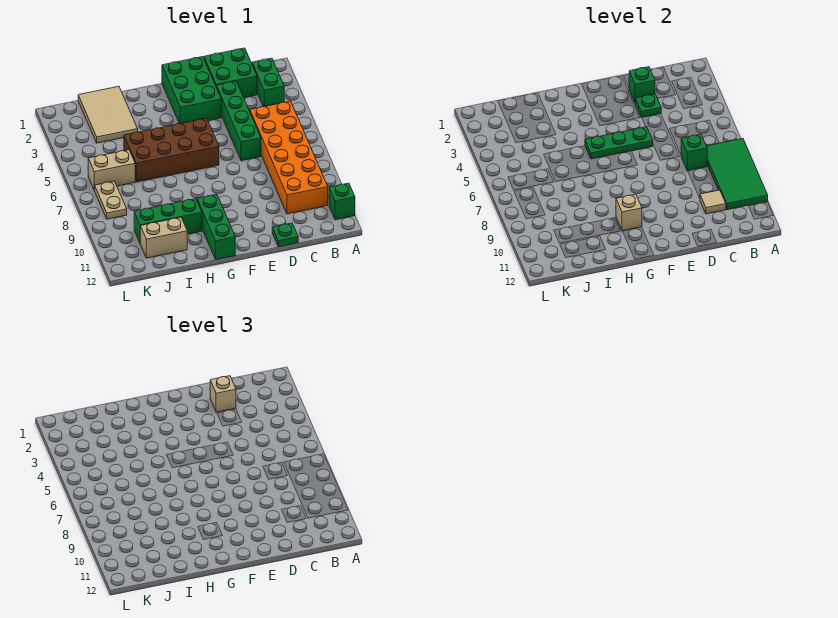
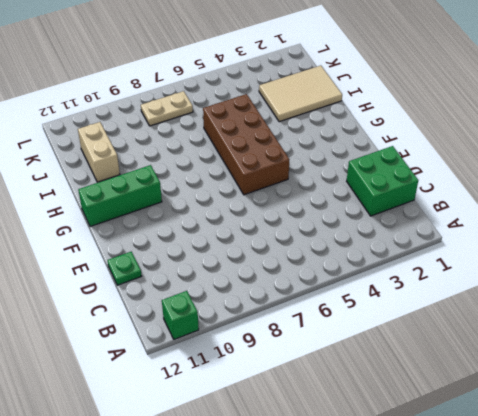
none -> green 1x2 brick [252,58,284,107]
none -> orange 2x6 brick [250,101,328,214]
none -> green 1x4 brick [216,81,261,161]

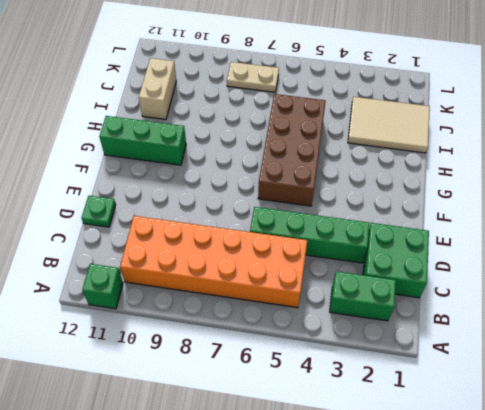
none -> green 2x3 brick [162,57,221,124]
none -> green 1x3 brick [134,199,202,242]
none -> tan 1x2 brick [88,150,135,190]

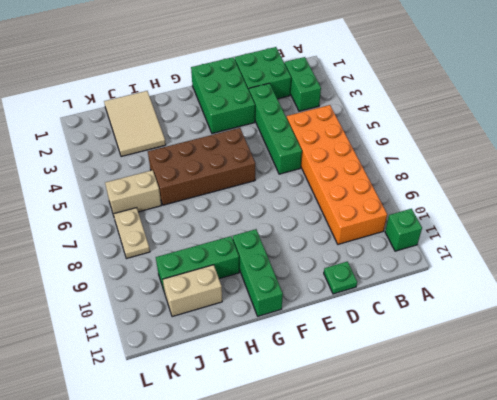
none -> green 2x4 tile [707,139,768,210]
none -> green 1x1 brick [681,134,707,171]
none -> tan 1x1 tile [700,190,726,214]

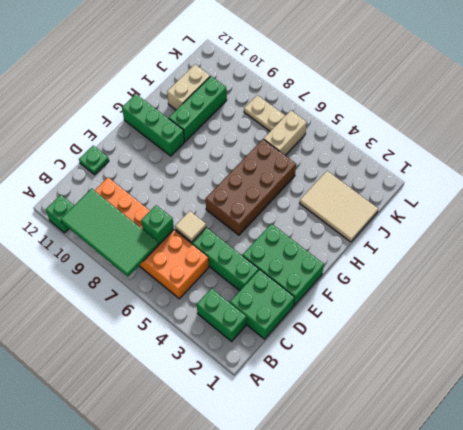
tan 1x1 tile [175,211,206,242] -> tan 1x1 tile moved to [700,190,726,214]
none -> green 1x1 brick [629,67,655,102]
none -> green 1x1 plate [635,94,661,118]
none -> green 1x3 plate [585,127,653,159]

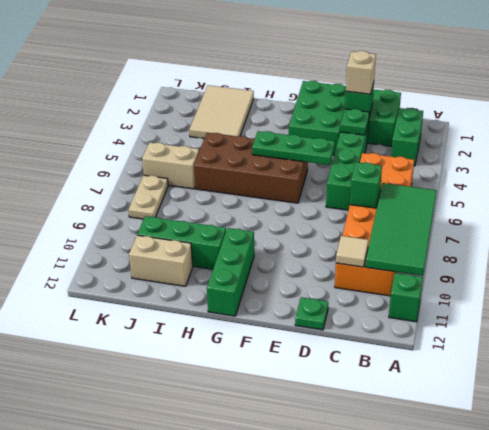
none -> tan 1x1 brick [616,194,642,231]

